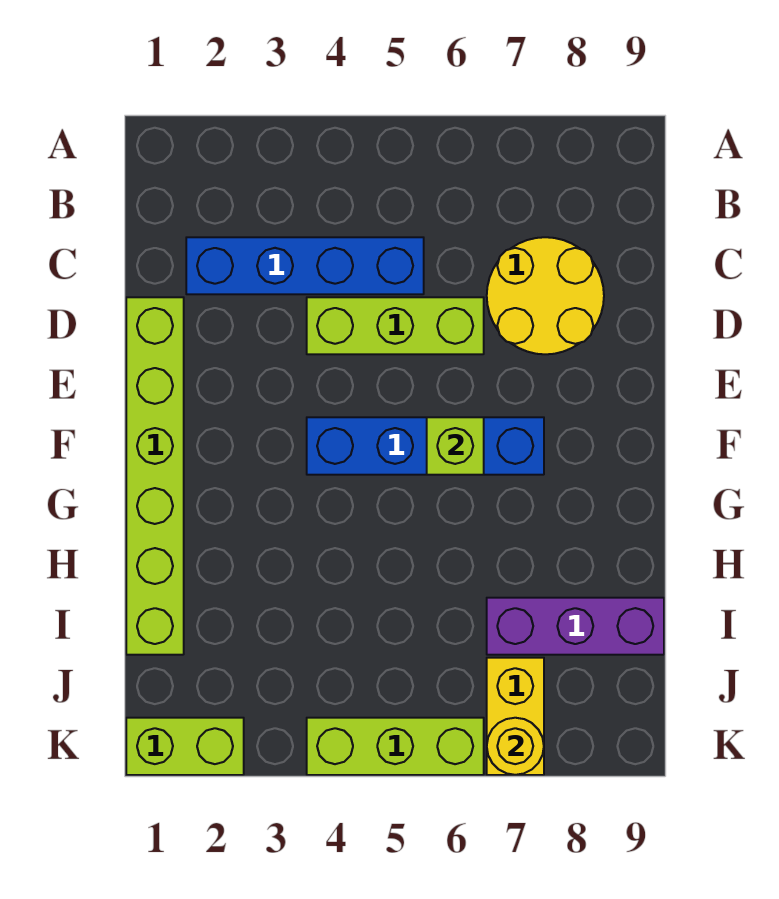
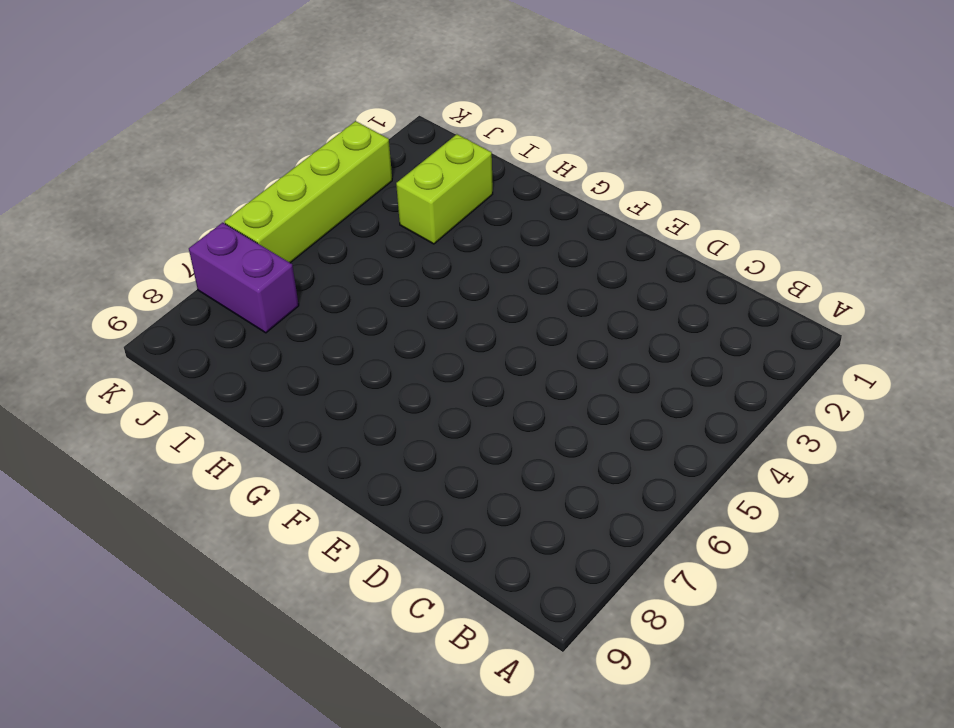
lime 1x2 brick [396,134,493,244] -> lime 1x2 brick moved to [126,718,244,775]
purple 1x2 brick [189,223,299,333] -> yellow 1x2 brick [487,658,544,775]
lime 1x4 brick [224,121,392,263] -> lime 1x3 brick [307,718,484,775]
none -> blue 1x4 brick [186,237,424,294]
none -> yellow 2x2 round brick [487,237,604,354]

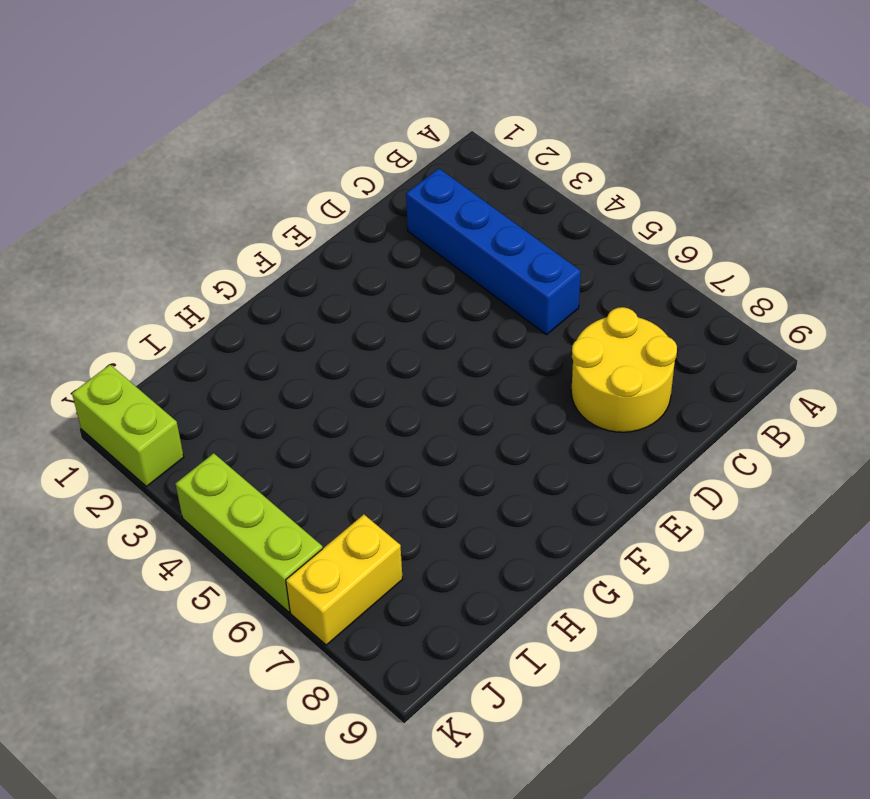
none -> lime 1x6 brick [126,297,184,655]
none -> lime 1x3 brick [307,297,484,354]

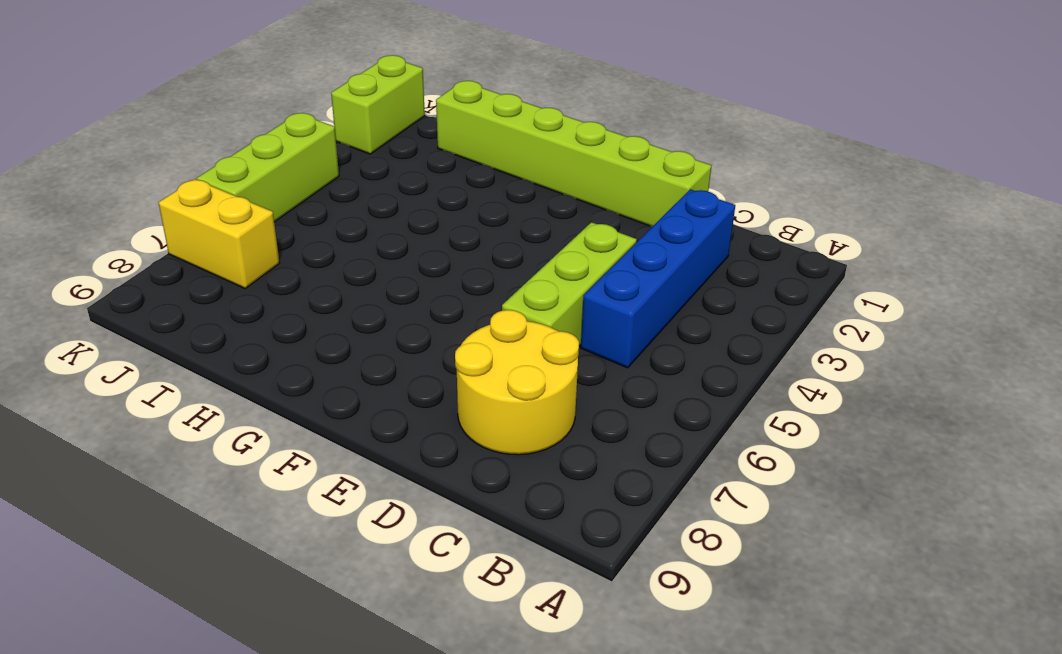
none -> blue 1x4 brick [307,417,544,475]
none -> purple 1x3 brick [487,598,664,655]

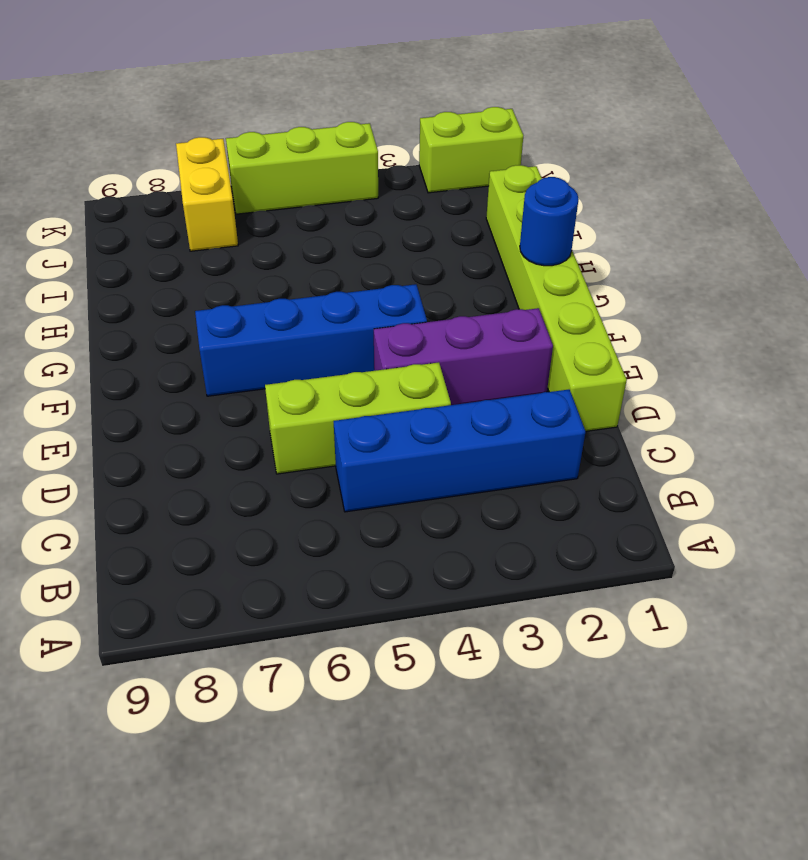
purple 1x3 brick [374,308,553,405] -> purple 1x3 brick moved to [487,598,664,655]
blue 1x1 round brick [520,177,579,266] -> none
none -> yellow 2x2 round brick [487,237,604,354]
none -> lime 1x1 brick [427,417,484,475]

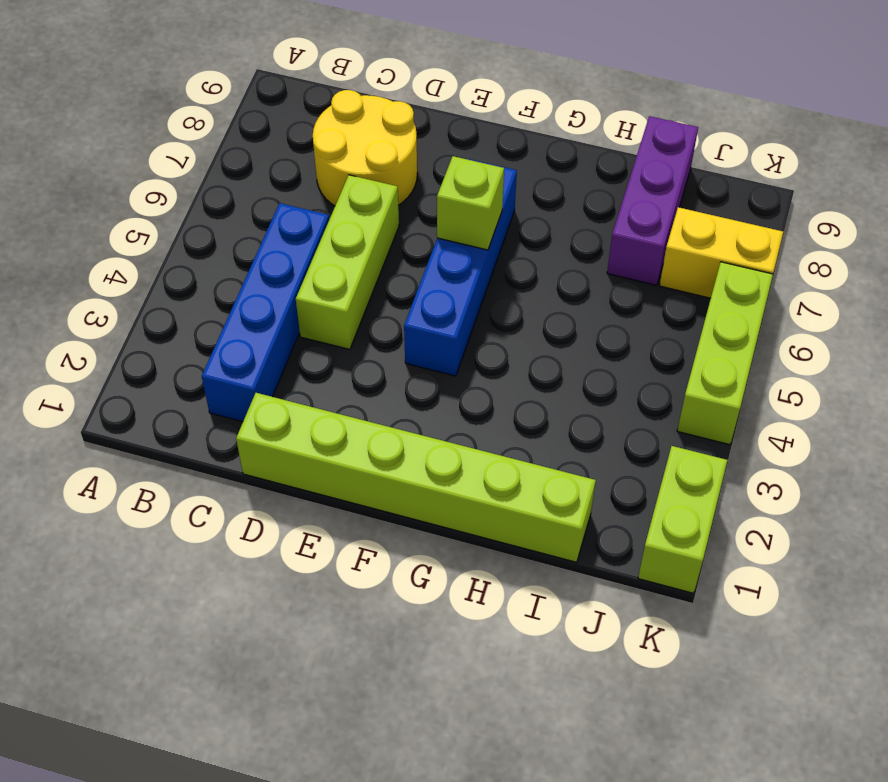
none -> yellow 1x1 round brick [487,718,544,775]

